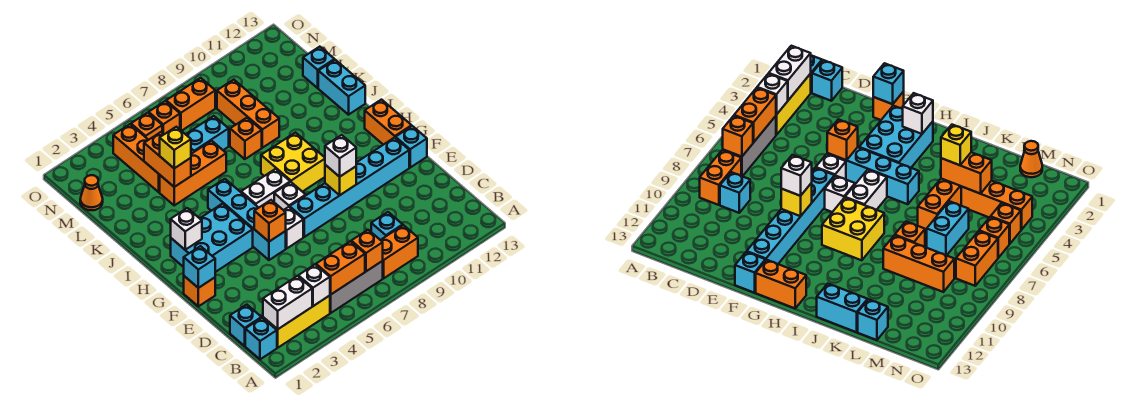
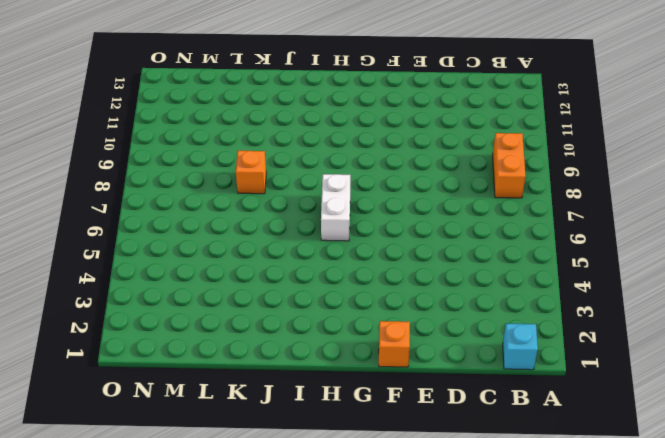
none -> yellow 1x3 brick [263,296,330,348]
none -> grey 1x3 brick [330,261,383,313]
none -> cyan 1x1 brick [230,305,261,346]
none -> cyan 1x1 brick [371,212,403,240]

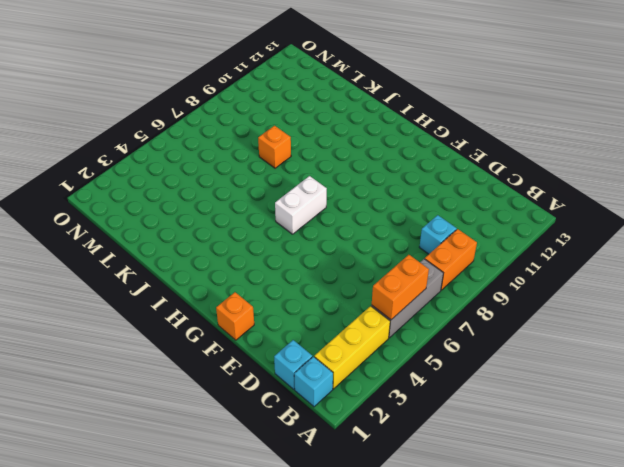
none -> cyan 1x4 brick [208,179,286,260]
none -> white 1x1 brick [284,207,303,248]
none -> cyan 1x6 brick [290,137,409,237]
none -> cyan 1x1 brick [396,126,427,167]

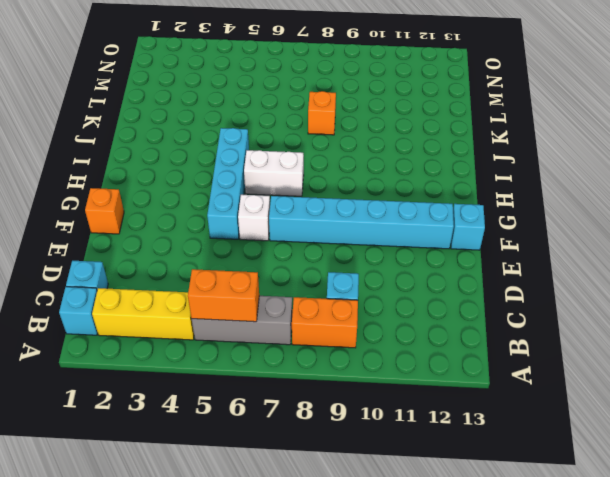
none -> cyan 2x3 brick [171,204,253,272]
none -> white 1x1 brick [274,182,306,210]
none -> orange 1x2 brick [365,100,412,145]
none -> yellow 2x2 brick [261,133,325,192]

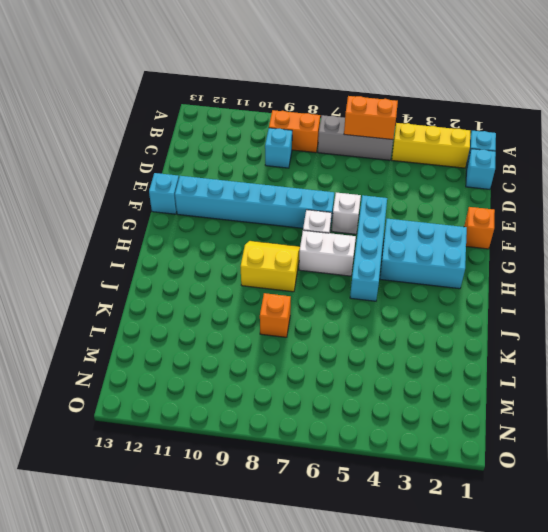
yellow 2x2 slope [241,241,300,292] -> yellow 2x2 brick [261,133,325,192]
none -> orange 1x2 brick [365,100,412,145]
none -> cyan 1x2 brick [318,60,365,115]
none -> orange 1x3 brick [160,141,226,205]
none -> orange 1x3 brick [217,80,279,148]

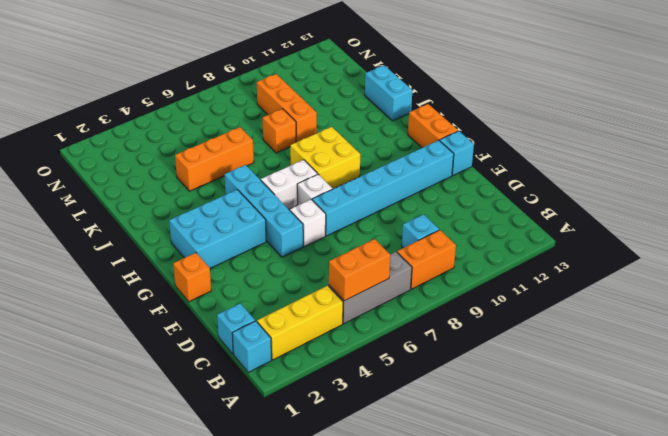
none -> orange 1x3 brick [113,124,160,192]
none -> cyan 1x2 brick [186,116,229,154]
none -> cyan 1x1 brick [303,47,334,88]
none -> orange 1x1 cone [80,175,103,210]

